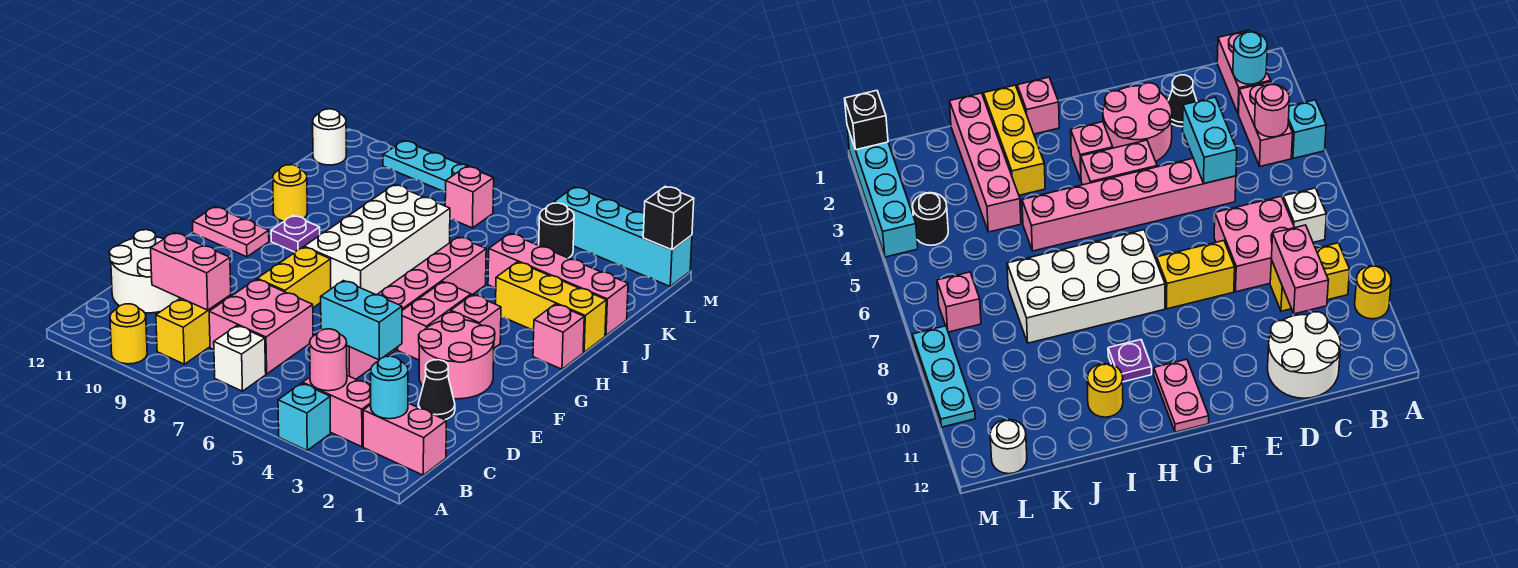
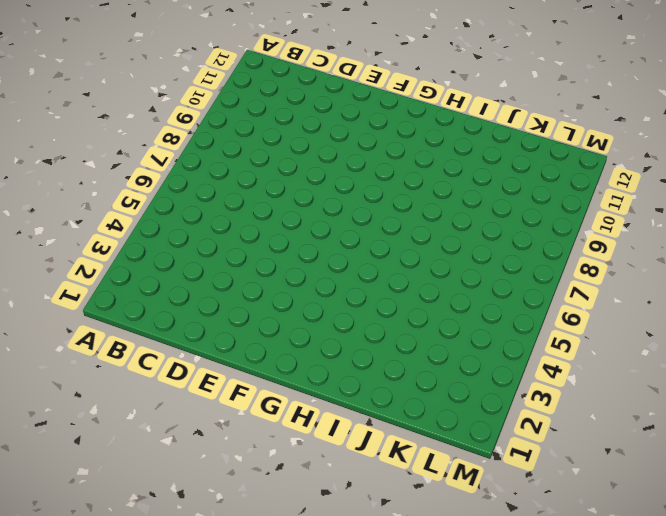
none -> cyan 1x1 brick [278,383,330,450]
none -> yellow 1x1 round brick [110,304,147,364]
none -> pink 1x2 brick [363,403,446,475]
none -> pink 1x2 brick [303,376,371,447]

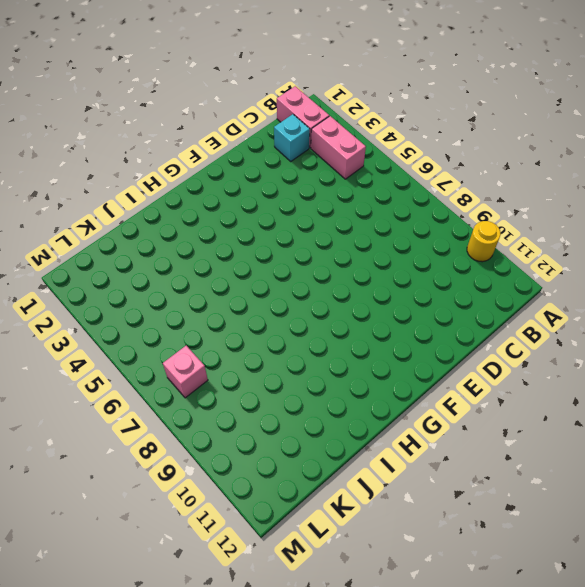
cyan 1x1 brick [274,114,310,161] -> cyan 1x1 brick moved to [278,383,330,450]
none -> white 1x1 brick [214,326,266,391]
none -> yellow 1x2 brick [156,295,231,364]
none -> pink 2x2 brick [209,279,313,374]
none -> white 2x2 round brick [110,230,180,313]

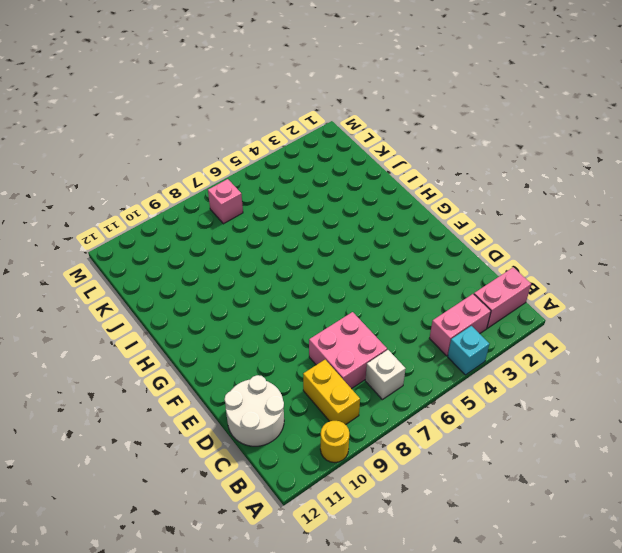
none -> black 1x1 cone [418,360,455,420]
none -> pink 1x6 brick [347,237,486,379]
none -> pink 2x2 round brick [419,312,495,399]
none -> yellow 1x2 brick [257,247,331,308]

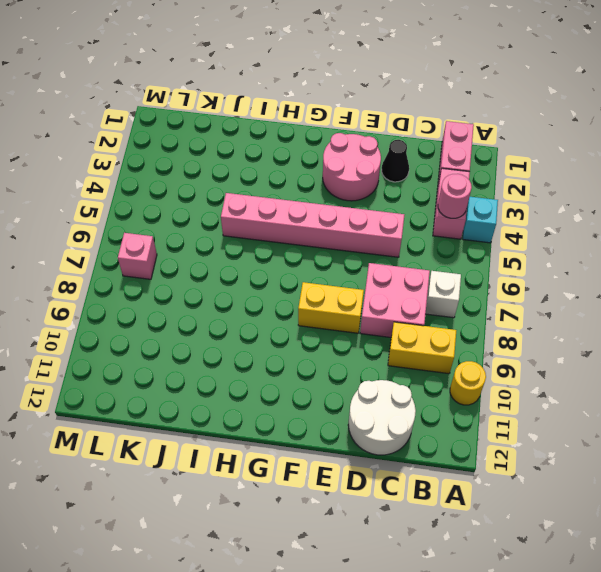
none -> pink 1x2 brick [398,282,471,360]
none -> pink 1x1 brick [451,294,501,348]
none -> white 2x4 brick [304,185,450,295]
none -> pink 1x2 plate [192,207,269,257]

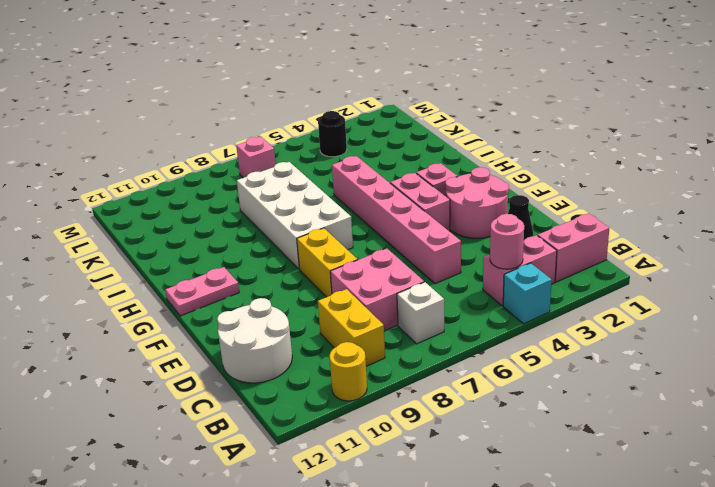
none -> pink 1x1 brick [533,304,584,369]
none -> purple 1x1 plate [271,216,320,252]
none -> yellow 1x3 brick [496,262,606,352]
none -> yellow 1x1 round brick [273,165,307,221]

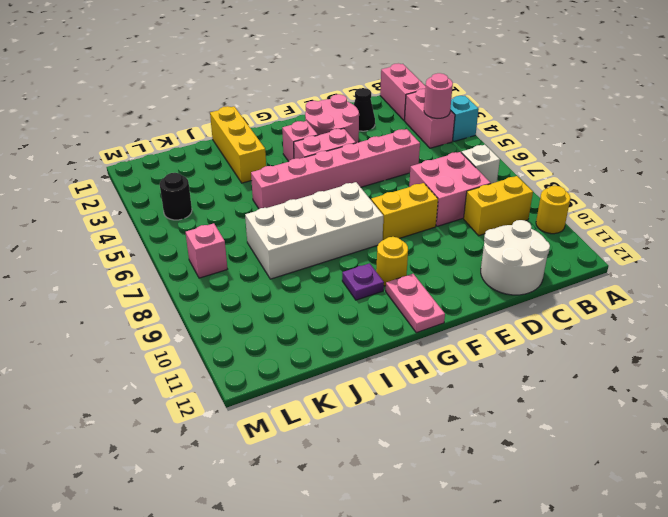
yellow 1x1 round brick [376,237,408,286] -> yellow 1x1 round brick moved to [273,165,307,221]
none -> pink 1x1 brick [533,304,584,369]
none -> pink 1x4 brick [488,234,628,335]
none -> white 1x1 round brick [313,109,346,165]
none -> cyan 1x4 brick [554,187,692,286]

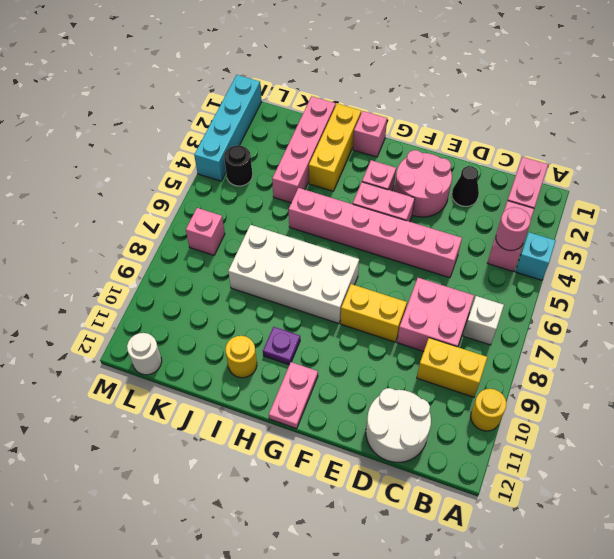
none -> cyan 1x3 plate [383,141,470,192]
none -> cyan 1x1 round brick [371,356,408,419]
none -> pink 1x2 brick [151,233,231,310]
none -> cyan 1x2 brick [321,281,402,360]

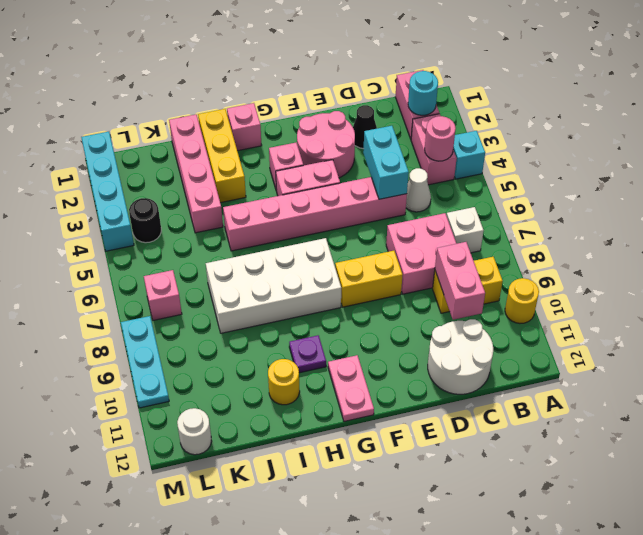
white 1x1 cone [406,168,431,212] -> none
none -> black 1x1 brick [643,187,694,250]

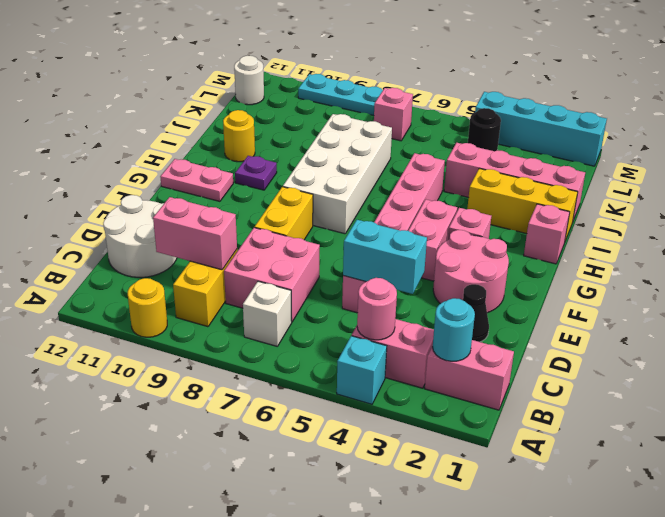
none -> black 1x1 brick [643,187,694,250]

